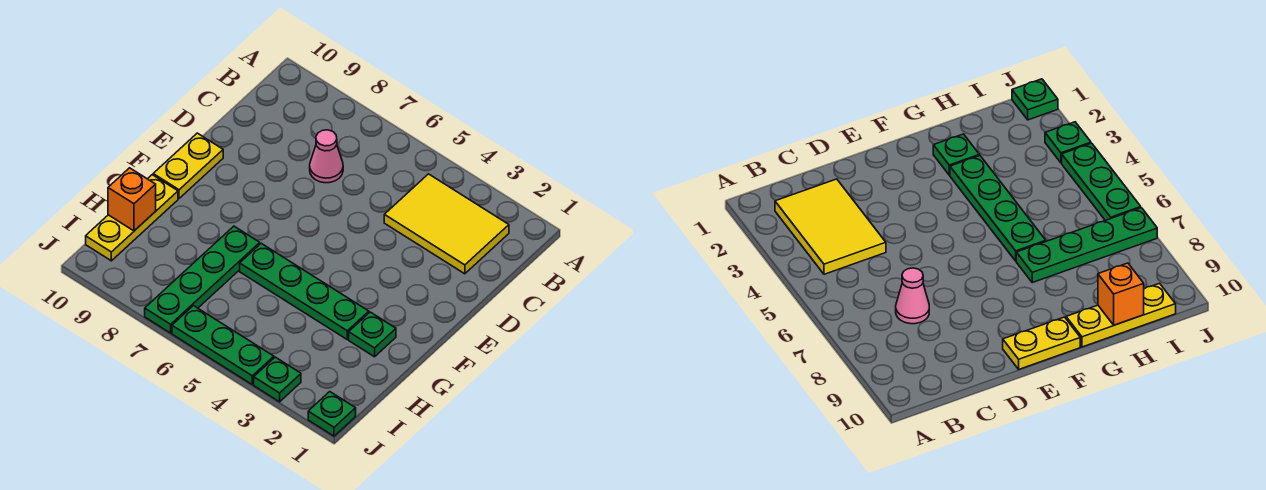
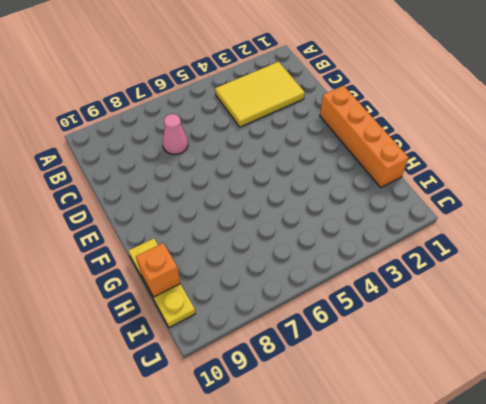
orange 1x4 brick [320,86,409,187] -> none
none -> yellow 1x2 plate [153,133,223,198]
none -> green 1x1 plate [349,312,396,357]

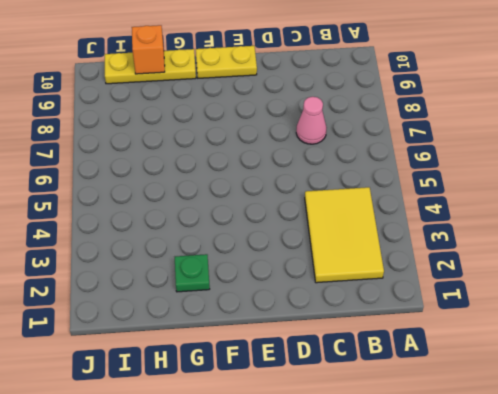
none -> green 1x4 plate [240,243,369,339]
none -> green 1x4 plate [145,226,260,333]

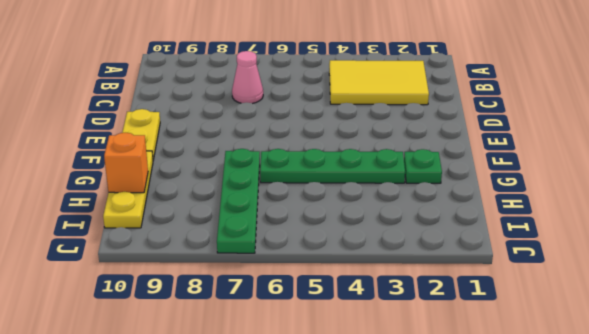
none -> green 1x1 plate [308,392,356,436]
none -> green 1x1 plate [254,357,301,402]

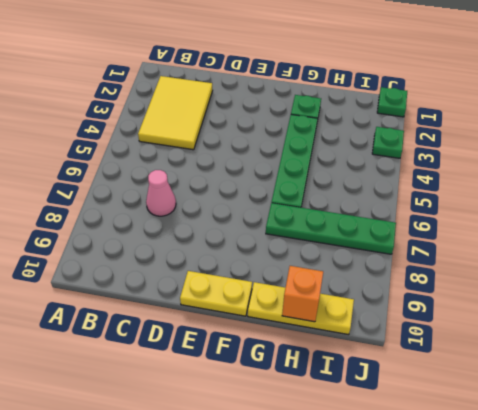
none -> green 1x3 plate [172,306,274,384]

